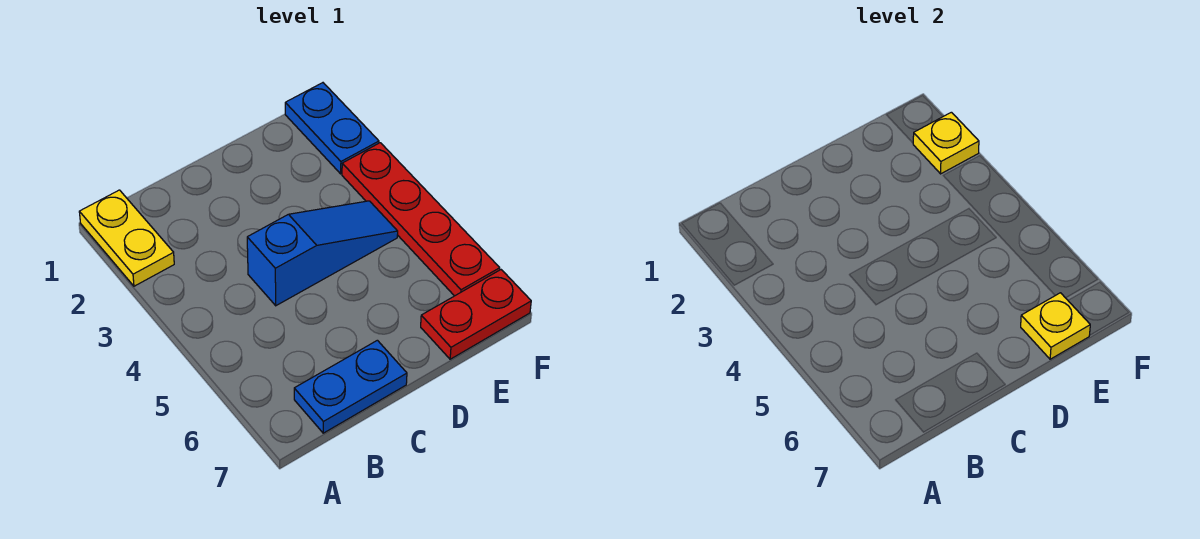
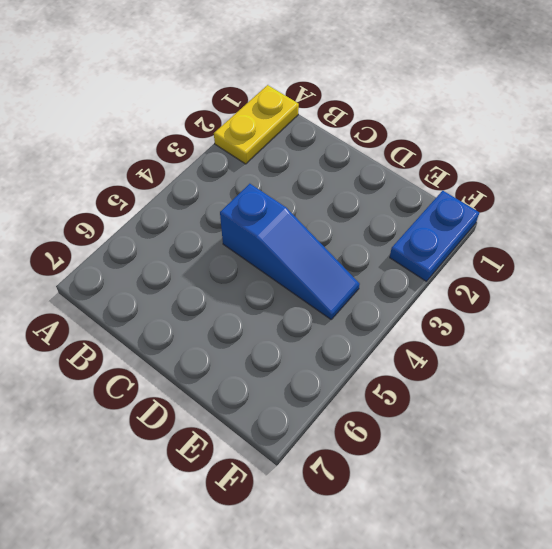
none -> blue 1x2 plate [294,340,407,433]
none -> red 1x2 plate [421,270,531,359]

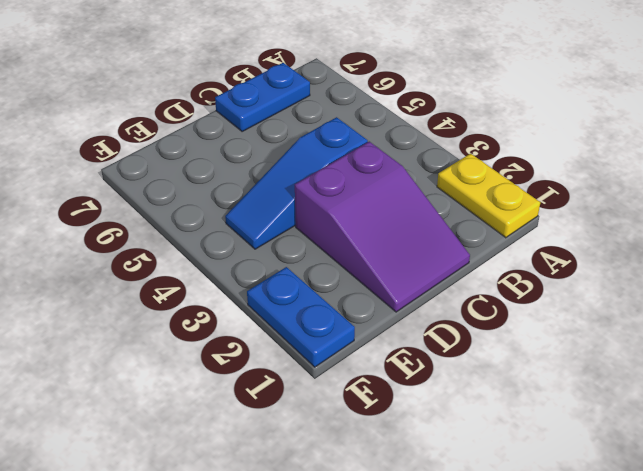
purple 2x3 slope [295,142,470,312] -> none
none -> red 1x2 plate [421,270,531,359]
none -> red 1x4 plate [342,143,500,296]

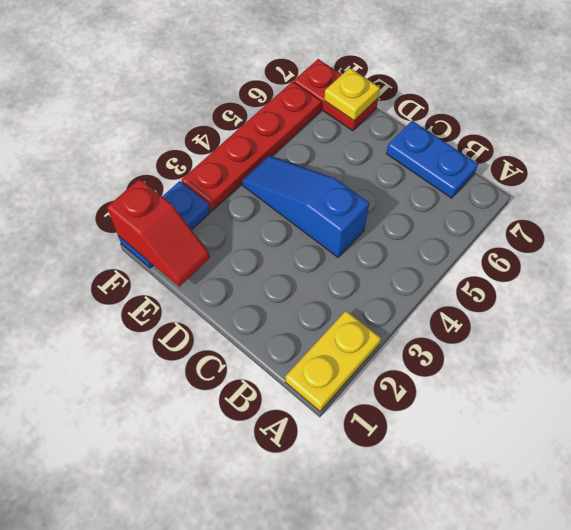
red 1x2 slope [107,179,210,287] -> none
none -> yellow 1x1 plate [913,112,979,174]

